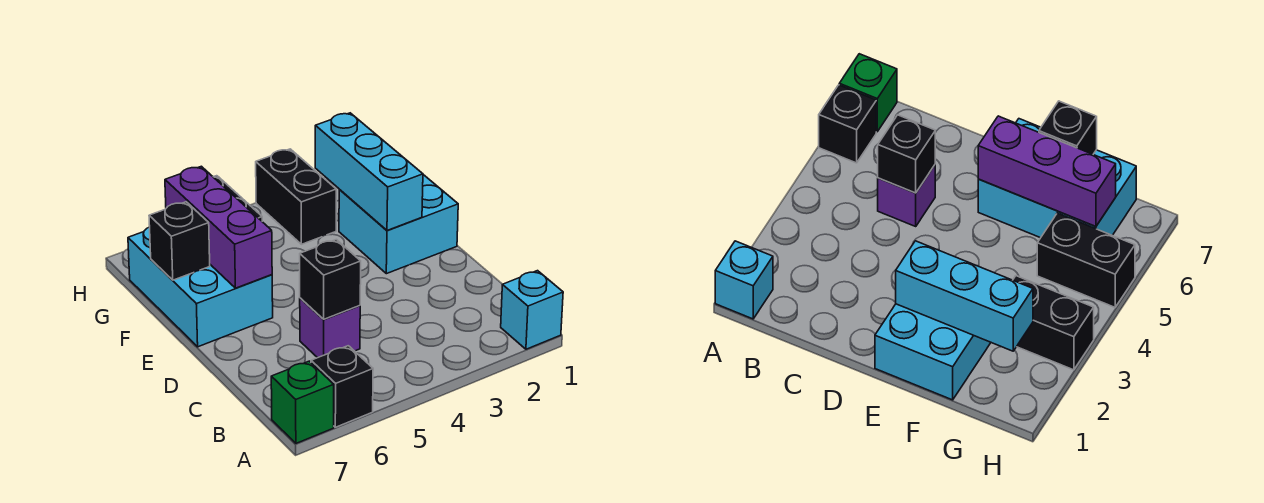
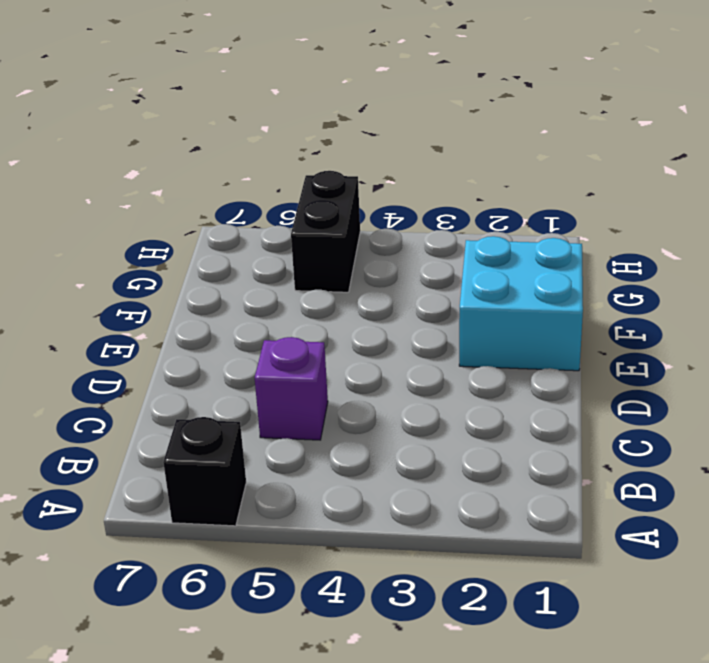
none -> cyan 1x1 brick [501,271,563,349]
none -> green 1x1 brick [271,361,334,443]
none -> cyan 2x3 brick [128,227,273,347]

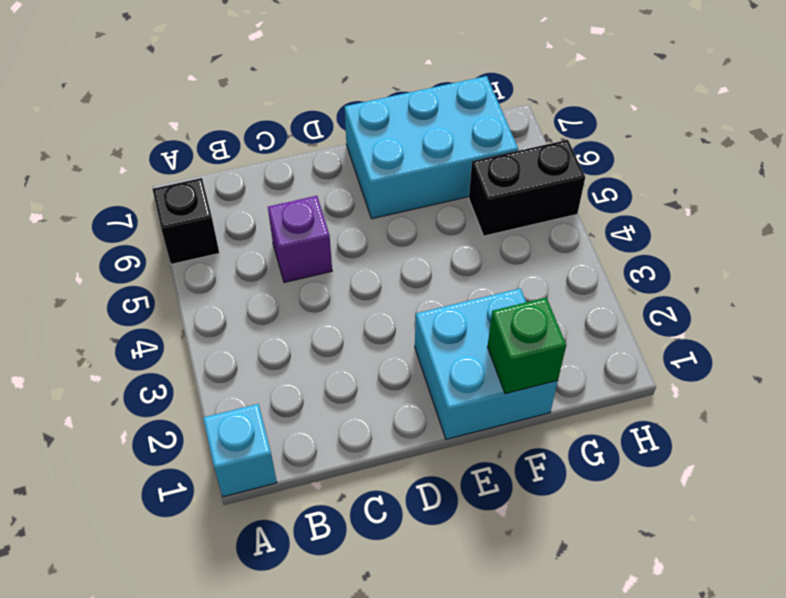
green 1x1 brick [487,298,566,394] -> green 1x1 brick moved to [271,361,334,443]
none -> black 1x2 brick [256,149,336,244]
none -> black 1x1 brick [300,240,361,319]
none -> cyan 1x3 brick [315,113,423,230]

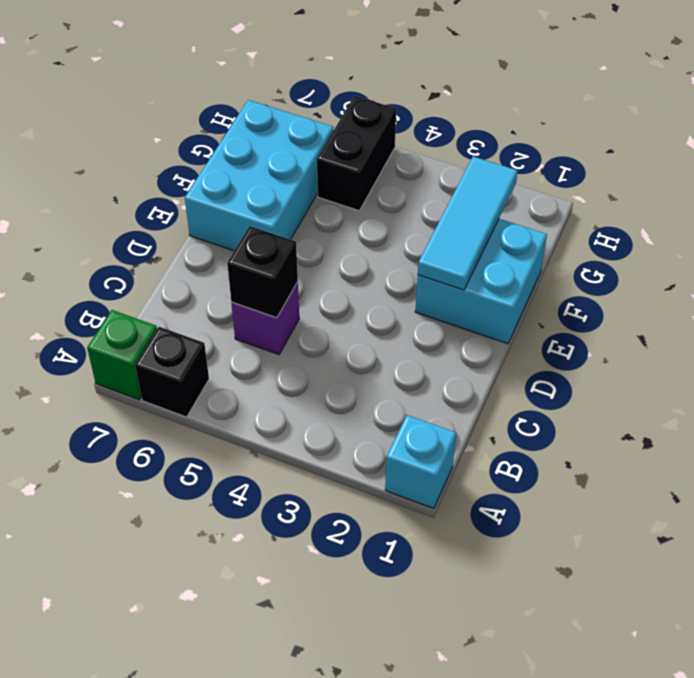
cyan 1x3 tile [418,157,518,290] -> cyan 1x3 brick [315,113,423,230]
none -> black 1x2 brick [256,149,336,244]
none -> purple 1x3 brick [165,166,272,288]
none -> black 1x1 brick [149,202,210,280]

